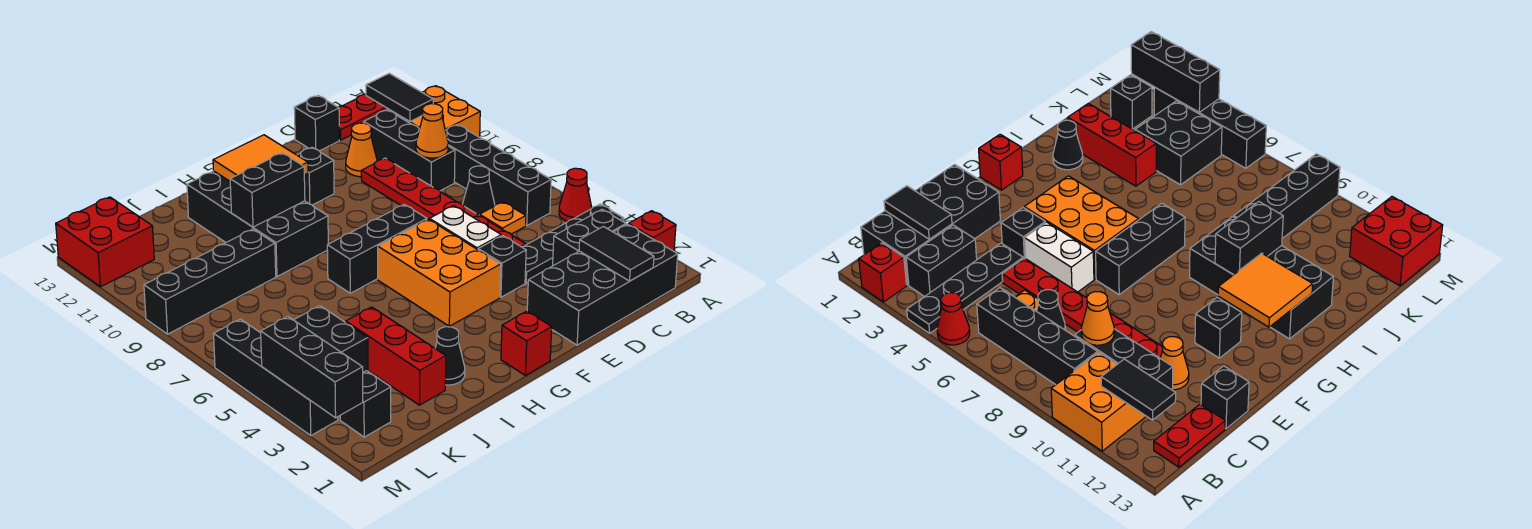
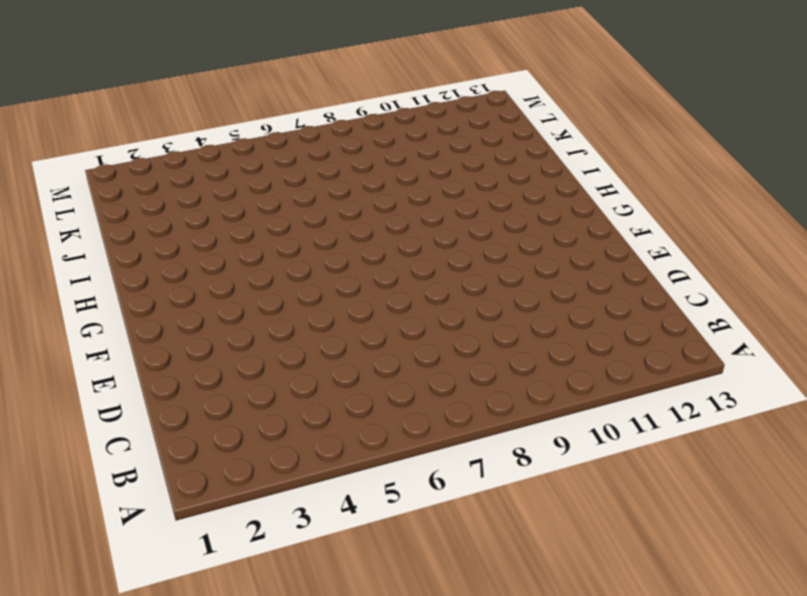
none -> red 1x1 brick [628,211,676,251]
none -> black 1x4 plate [522,204,624,283]
none -> red 1x1 cone [559,168,592,222]
none -> orange 2x2 brick [388,86,480,137]

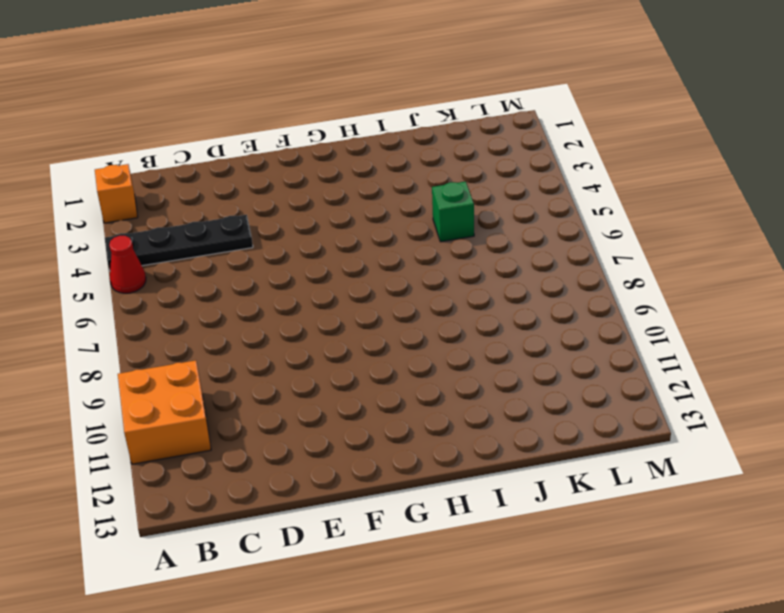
orange 1x1 brick [95,164,138,223] -> red 1x1 brick [628,211,676,251]
green 1x1 brick [432,181,474,242] -> none
none -> black 2x4 brick [527,224,678,345]
none -> black 1x2 brick [553,210,626,266]
none -> black 1x4 brick [445,125,551,225]
none -> red 1x2 plate [338,94,388,140]

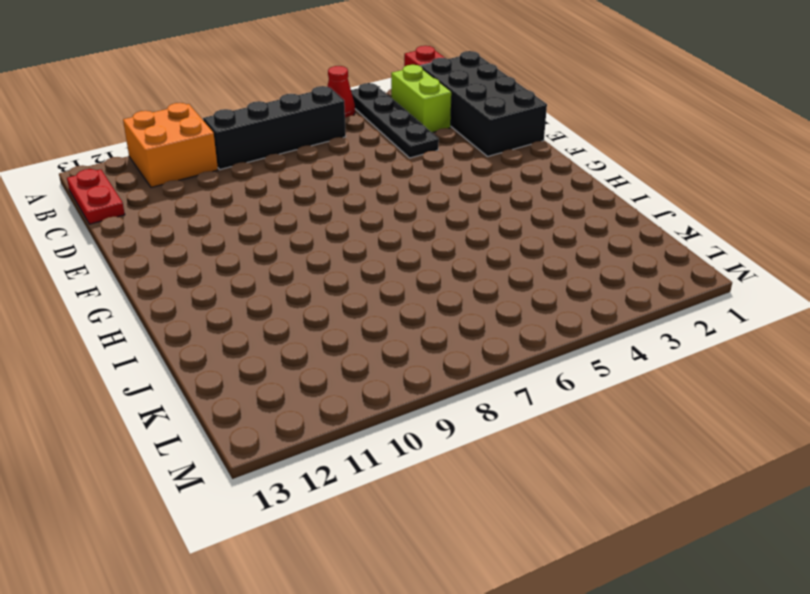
lime 1x2 brick [391,65,451,133] -> black 1x2 brick [553,210,626,266]
none -> orange 1x1 plate [479,202,526,234]
none -> black 1x1 cone [463,166,495,215]
none -> black 1x3 brick [364,110,455,191]
none -> red 1x6 plate [361,158,526,247]

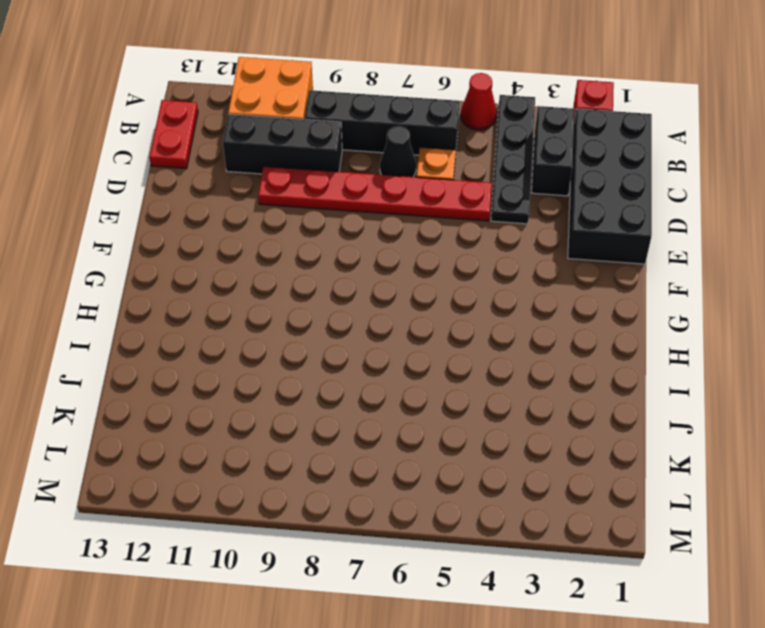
none -> orange 1x1 cone [346,123,377,177]
none -> black 1x1 brick [294,96,339,151]
none -> black 1x1 brick [478,236,526,297]
none -> white 1x2 brick [429,206,501,250]

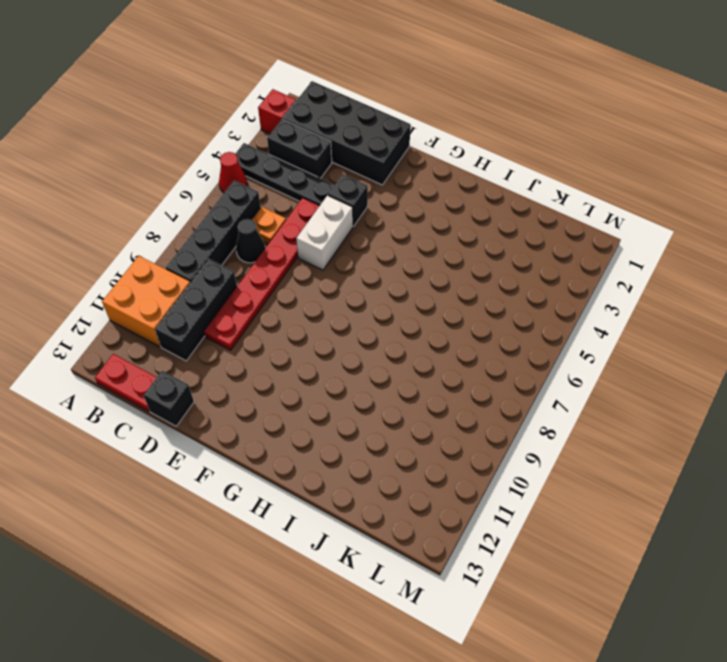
none -> orange 1x1 cone [346,123,377,177]
none -> orange 2x3 brick [378,219,501,326]
none -> black 1x3 brick [327,204,427,293]
none -> black 1x1 brick [297,147,334,205]

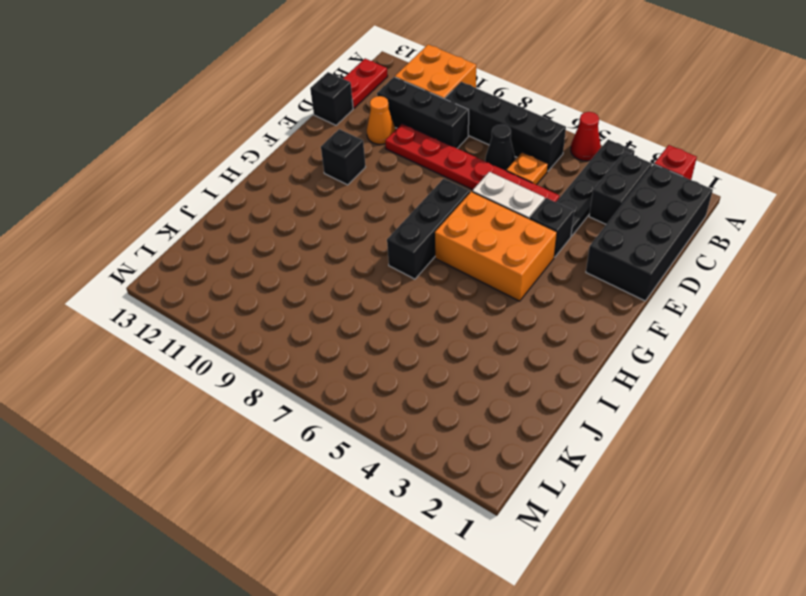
none -> red 1x1 brick [501,311,552,375]
none -> black 2x4 brick [187,171,328,277]
none -> black 1x1 cone [435,327,465,385]
none -> red 1x3 brick [346,307,446,405]

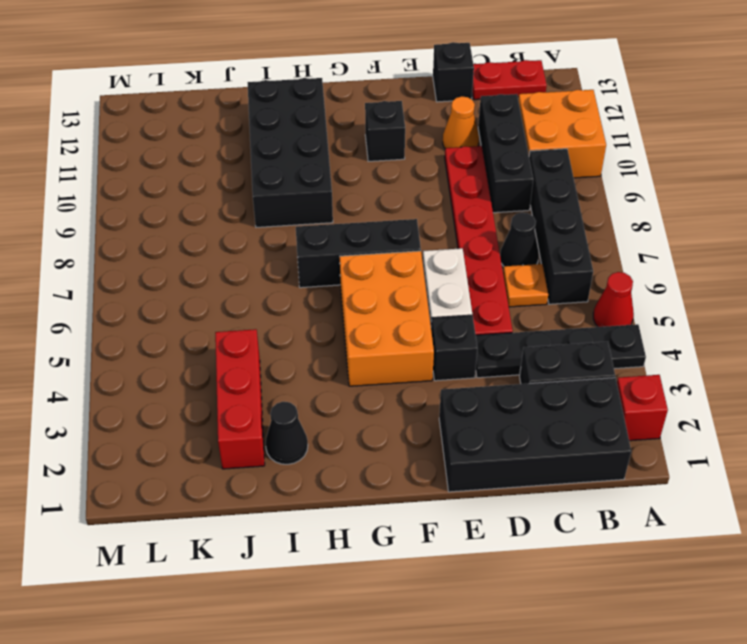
none -> red 1x1 brick [501,311,552,375]
none -> black 1x4 brick [144,229,276,334]
none -> black 2x2 brick [294,306,368,372]
none -> black 1x1 brick [340,371,391,437]

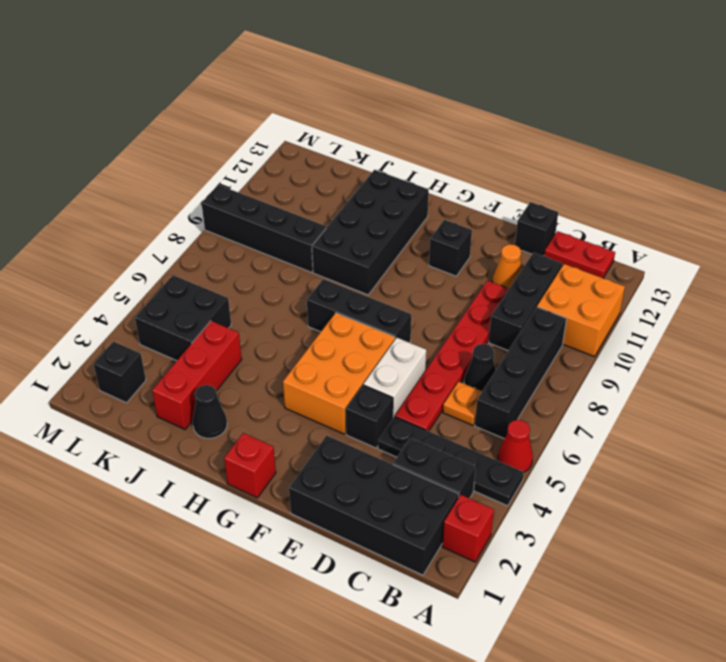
none -> red 2x2 brick [56,197,154,287]
none -> black 1x4 brick [214,319,338,435]
none -> black 1x2 tile [366,73,433,122]
none -> black 1x2 tile [579,226,654,281]

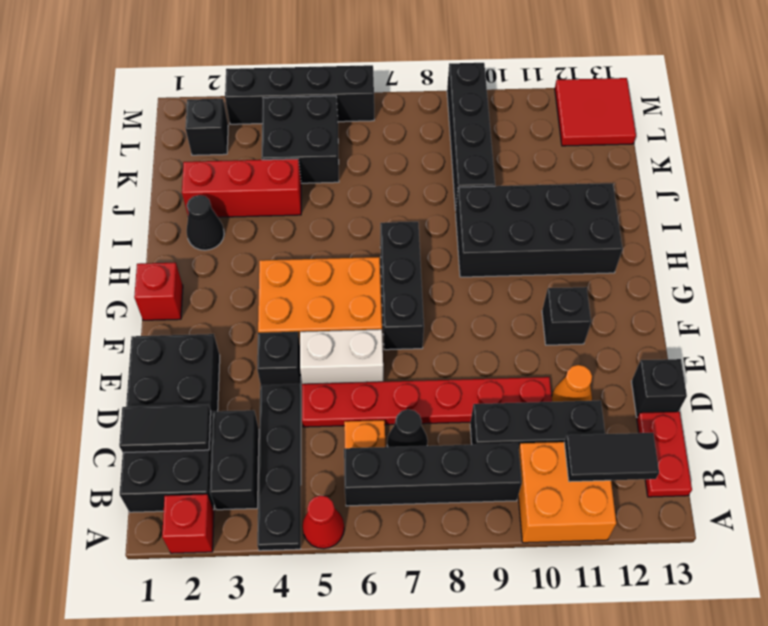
red 2x2 tile [555,78,636,146] -> red 2x2 brick [56,197,154,287]
none -> orange 1x1 cone [416,104,448,158]
none -> orange 2x2 tile [213,135,308,181]
none -> black 1x2 brick [230,153,305,227]
none -> black 1x3 brick [261,317,363,418]

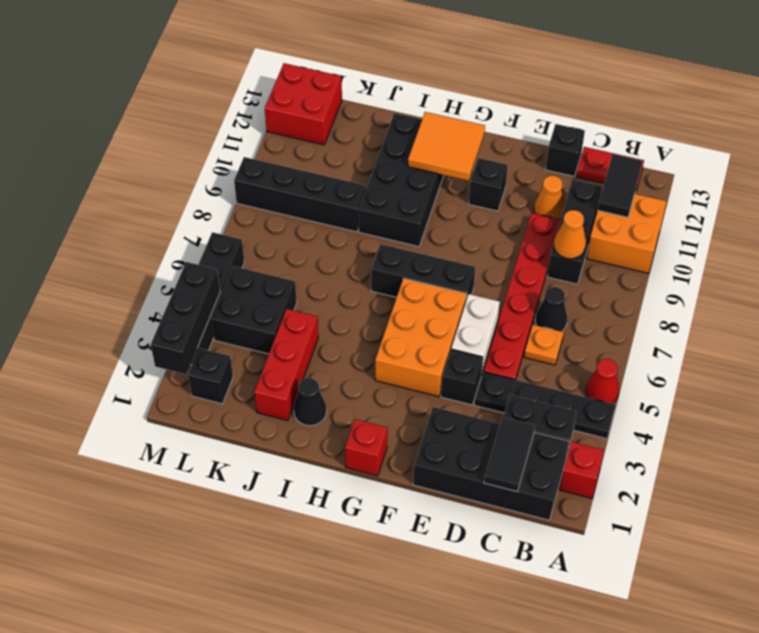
none -> black 1x4 brick [445,125,551,225]
none -> black 1x2 brick [230,153,305,227]

